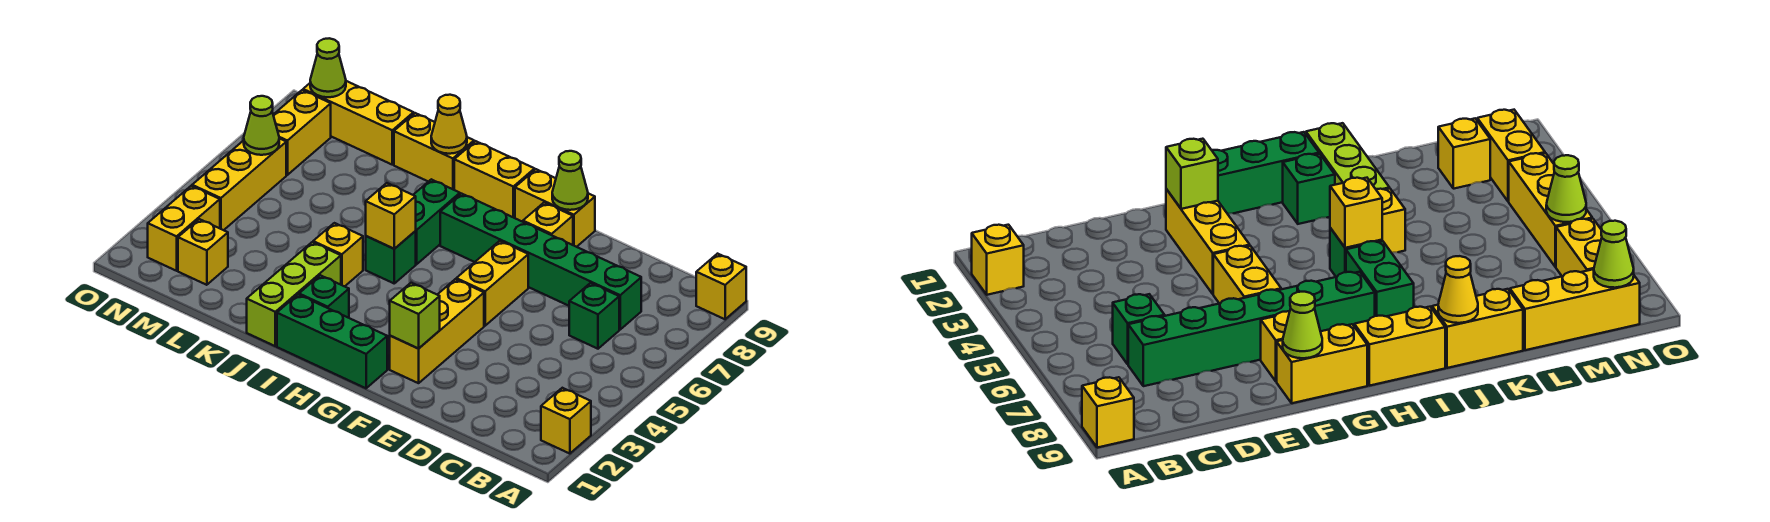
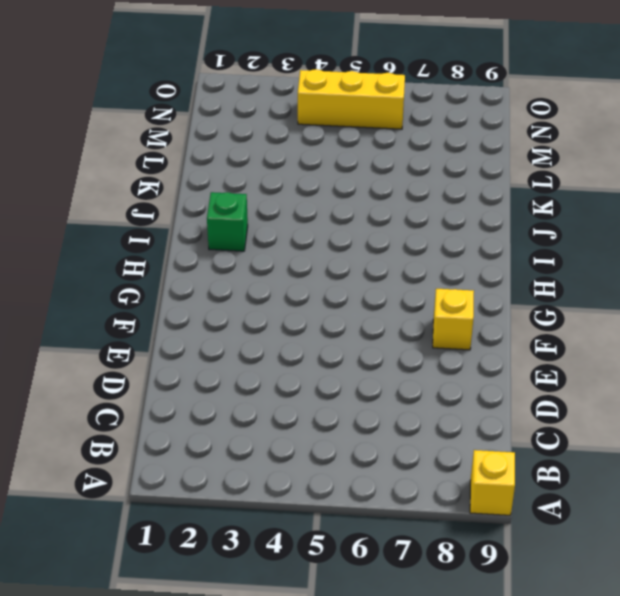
none -> yellow 1x1 brick [541,388,591,454]
none -> green 1x1 brick [569,283,619,349]
none -> green 1x6 brick [440,194,641,329]

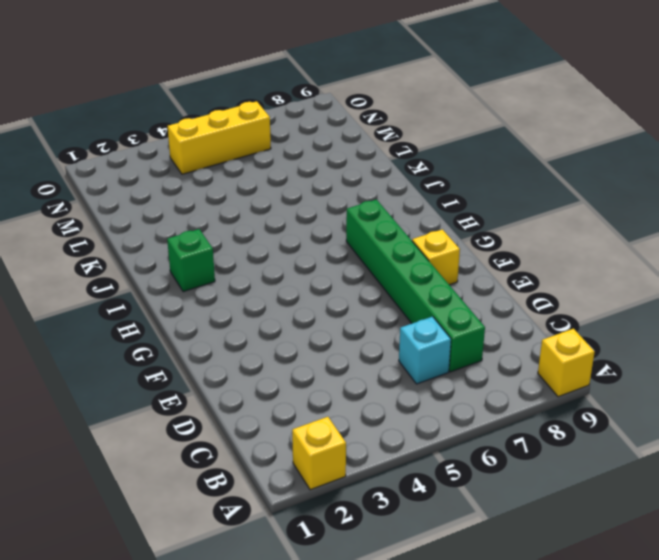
cyan 1x1 brick [399,317,451,384] -> green 1x1 brick [569,283,619,349]
none -> yellow 1x3 brick [390,279,484,383]
none -> yellow 1x2 brick [456,241,528,326]
none -> yellow 1x2 brick [515,169,595,247]

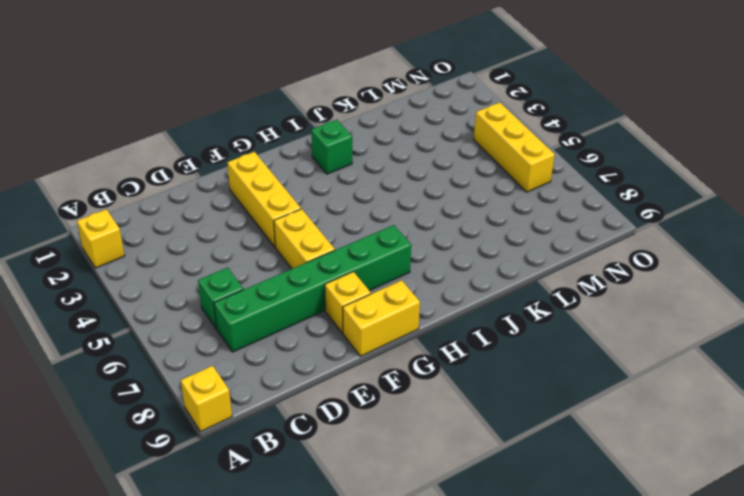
none -> green 1x3 brick [277,295,387,388]
none -> yellow 1x2 brick [454,141,535,218]
none -> green 1x1 brick [366,231,416,283]

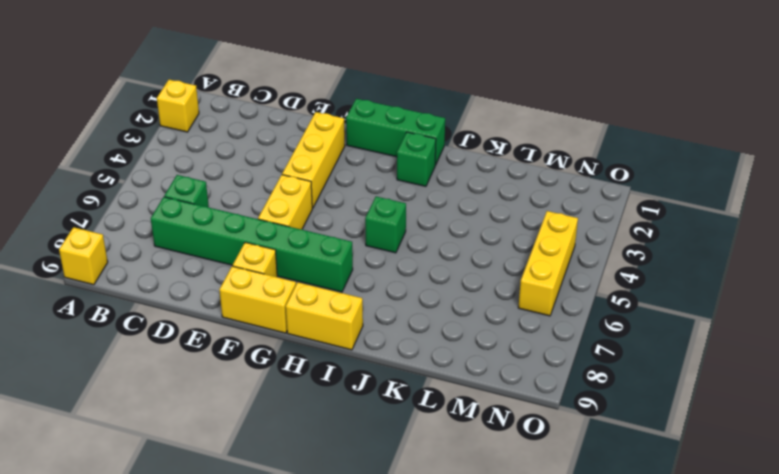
none -> green 1x2 brick [414,179,460,264]
none -> lime 1x3 brick [247,242,341,346]
none -> yellow 1x1 brick [313,223,363,286]

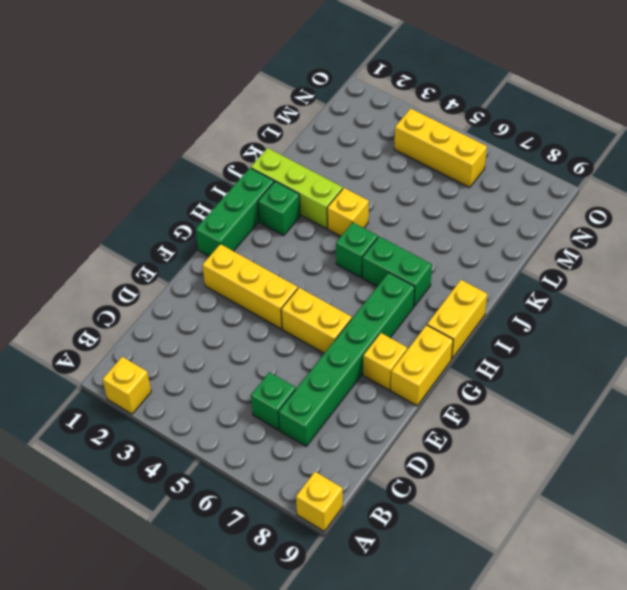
none -> yellow 1x2 brick [394,113,474,190]
none -> yellow 1x3 brick [303,81,414,165]
none -> yellow 1x1 brick [178,219,228,285]

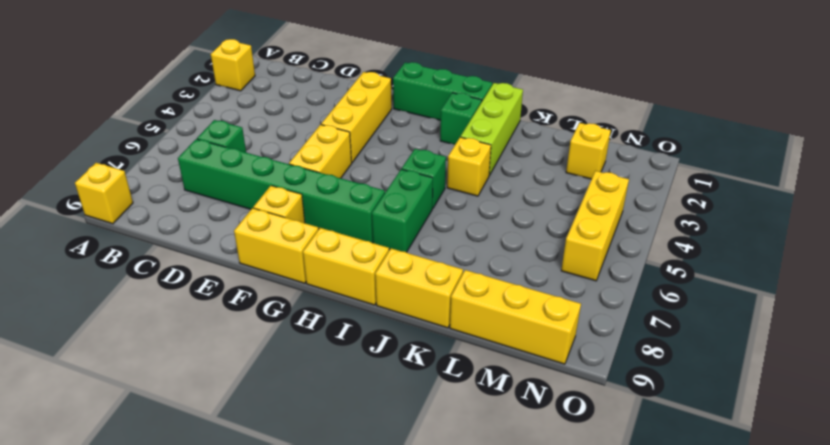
none -> yellow 1x2 brick [148,186,220,271]
none -> yellow 1x2 brick [273,90,331,175]
none -> lime 1x1 brick [390,283,440,349]

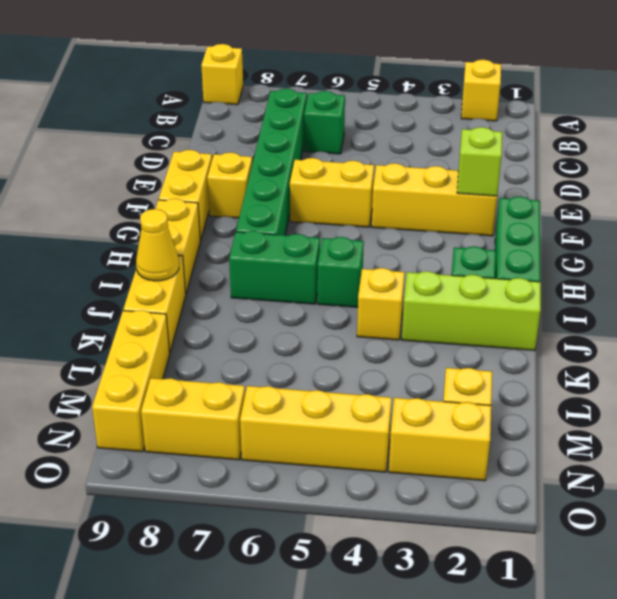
none -> lime 1x1 cone [552,151,588,210]
none -> yellow 1x1 brick [366,183,416,249]
none -> lime 1x1 cone [244,96,279,155]

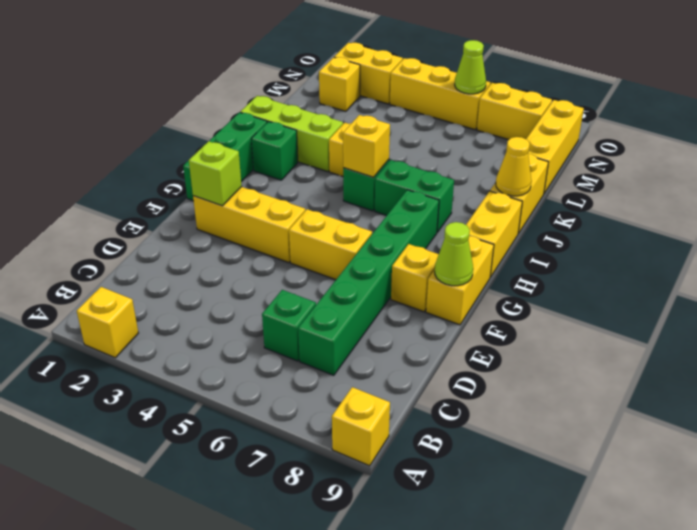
none -> lime 1x1 cone [310,38,346,97]

